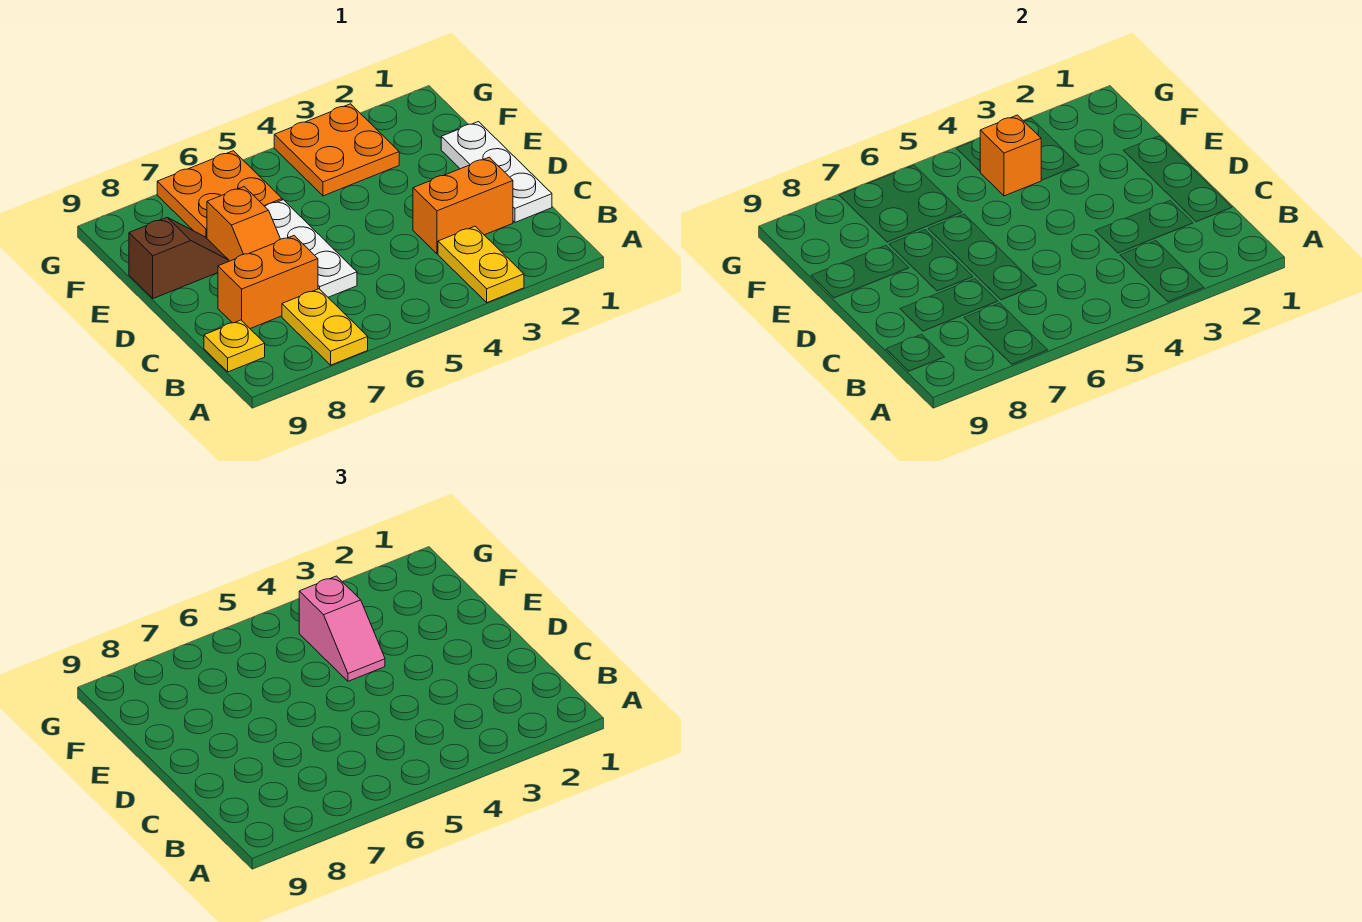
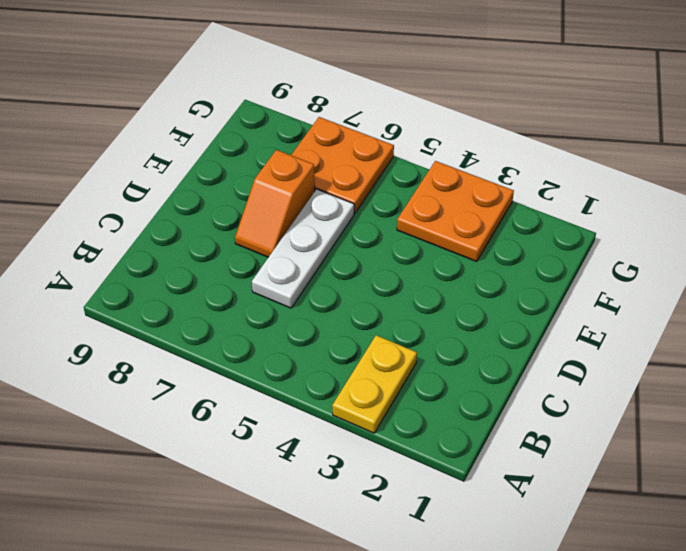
none -> yellow 1x2 plate [282,289,368,365]
none -> yellow 1x1 plate [204,320,265,372]
none -> white 1x3 plate [441,122,552,222]

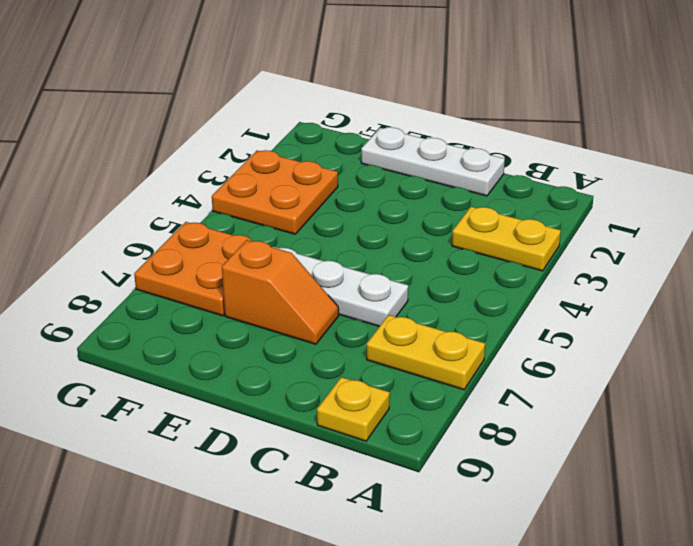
none -> orange 1x2 brick [413,157,513,254]
none -> orange 1x2 brick [218,236,318,329]
none -> brown 1x2 slope [129,218,229,298]

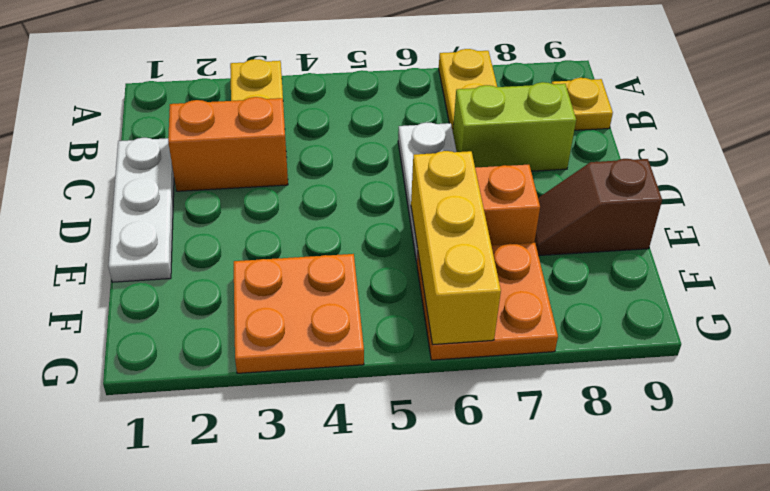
lime 1x2 brick [453,82,576,171] -> orange 1x2 brick [218,236,318,329]
yellow 1x3 brick [411,151,501,345] -> none
none -> orange 1x1 brick [980,115,1041,196]
none -> pink 1x2 slope [299,576,385,681]

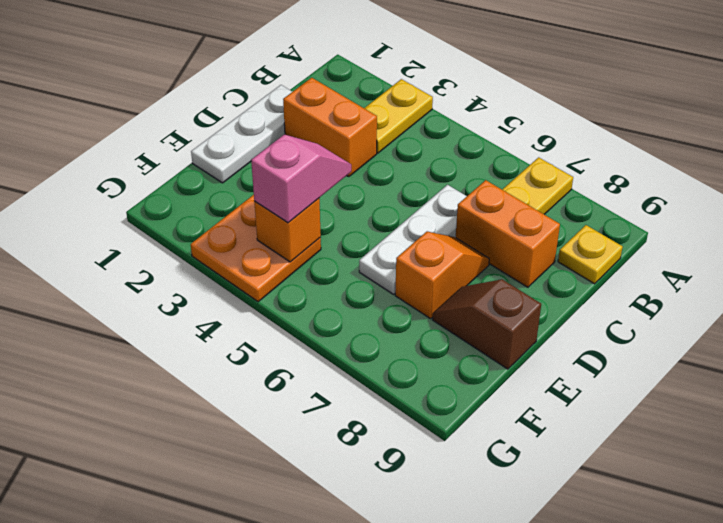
none -> orange 2x2 plate [157,151,282,238]

